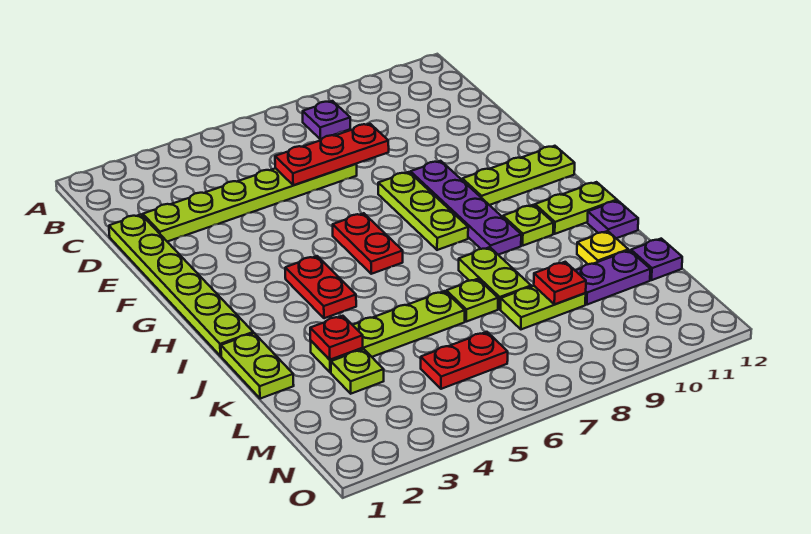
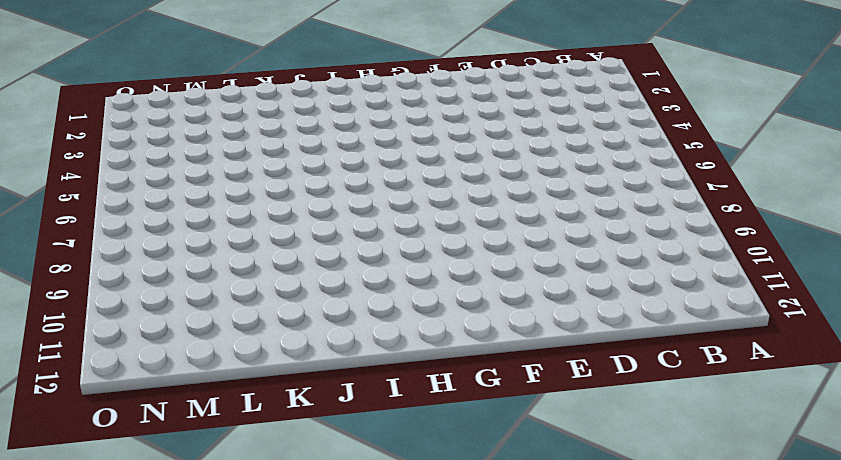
none -> purple 1x1 plate [303,101,350,139]
none -> lime 1x6 plate [109,214,253,356]
none -> lime 1x6 plate [143,164,357,242]

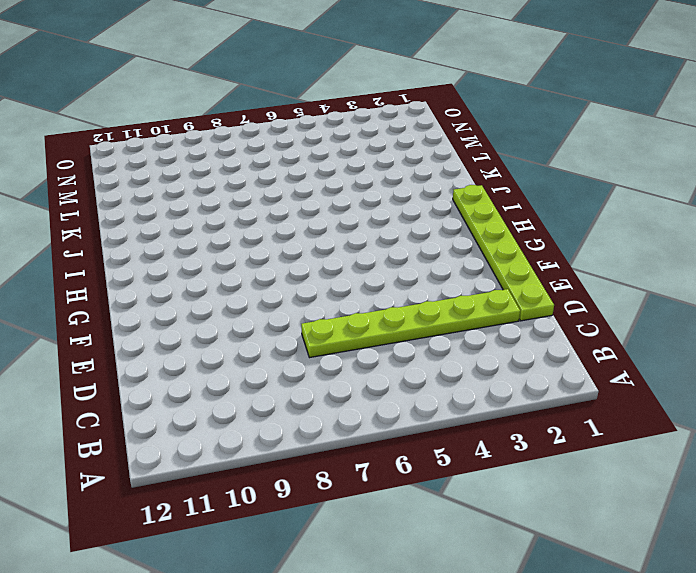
none -> purple 1x1 plate [303,101,350,139]
none -> lime 1x3 plate [378,172,468,250]
none -> purple 1x4 plate [410,161,521,255]

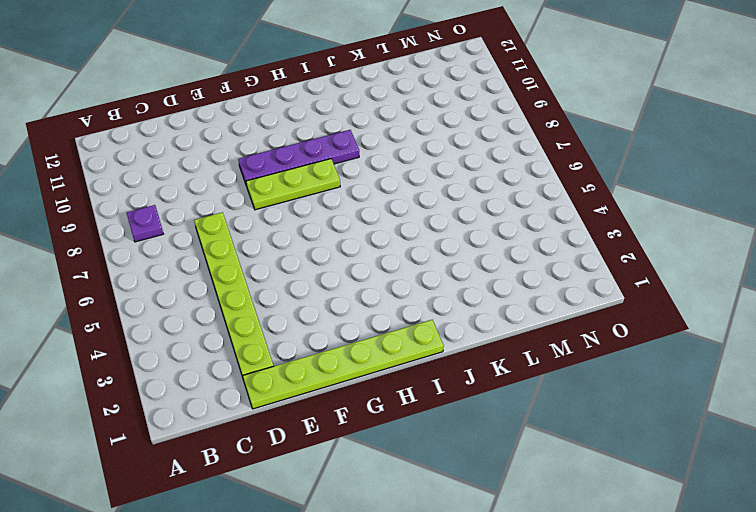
none -> red 1x2 plate [333,213,403,274]
none -> lime 1x3 plate [462,146,575,205]
none -> red 1x2 plate [285,256,356,318]

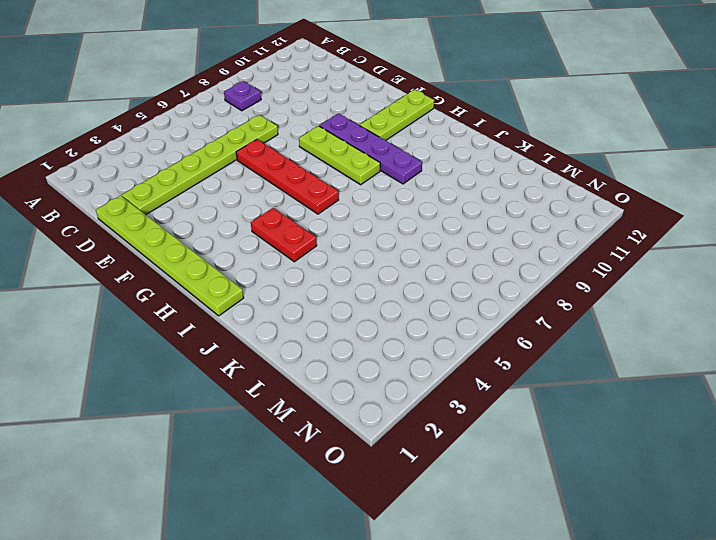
red 1x4 plate [236,139,339,214] -> red 1x2 plate [333,213,403,274]
none -> lime 1x1 plate [503,205,553,246]
none -> lime 1x2 plate [535,182,617,234]
none -> lime 1x2 plate [221,333,294,399]

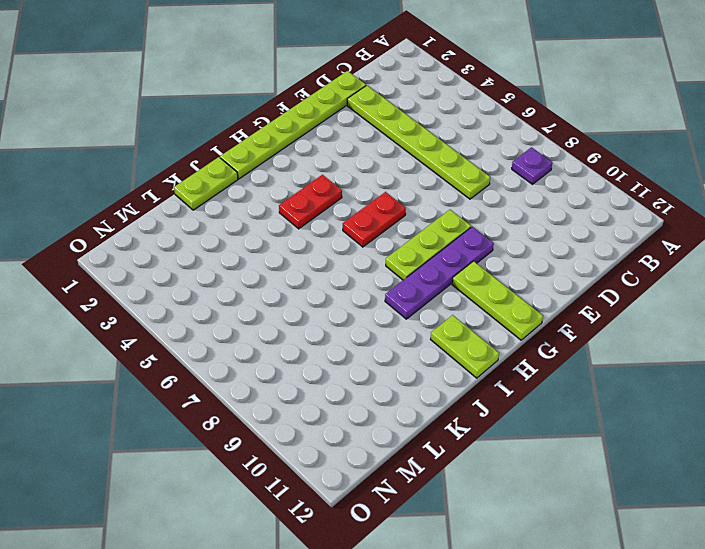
none -> lime 1x1 plate [503,205,553,246]
none -> lime 1x2 plate [459,247,531,309]
none -> purple 1x1 plate [587,201,638,238]

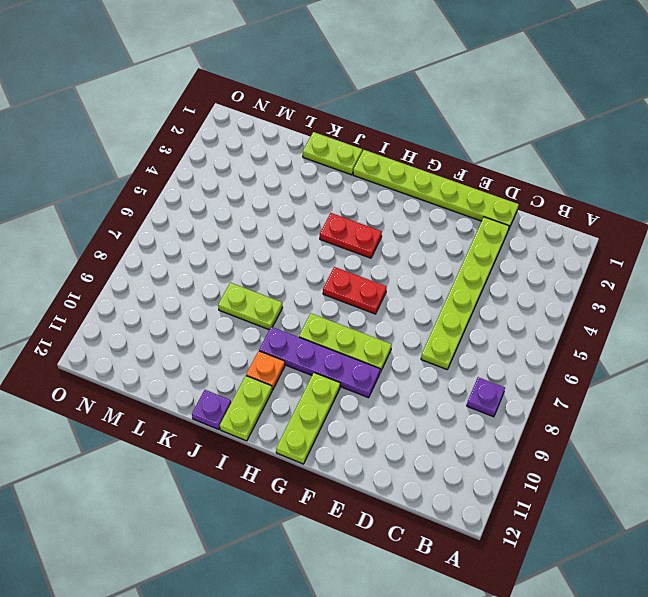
orange 1x1 plate [246,351,285,390] -> lime 1x1 plate [503,205,553,246]
none -> lime 1x4 plate [311,291,465,372]
none -> lime 1x1 plate [446,279,498,322]
none -> yellow 1x1 plate [577,231,628,264]

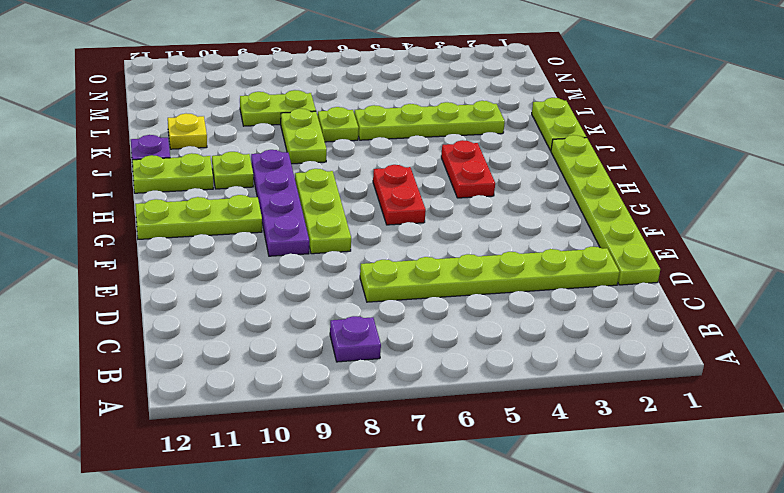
none -> lime 1x1 plate [331,349,384,394]
none -> purple 1x2 plate [575,250,650,305]
none -> purple 1x1 plate [631,239,682,280]

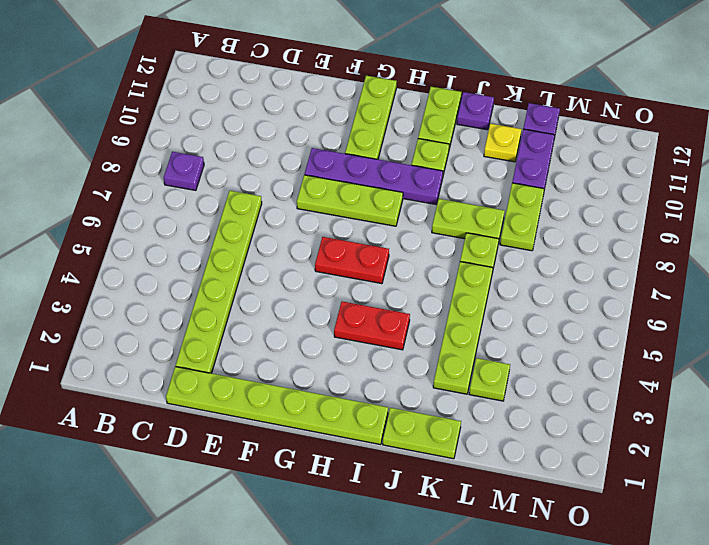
none -> red 1x2 plate [421,332,508,389]
none -> red 1x3 plate [275,124,389,185]
none -> red 1x1 plate [310,316,363,360]

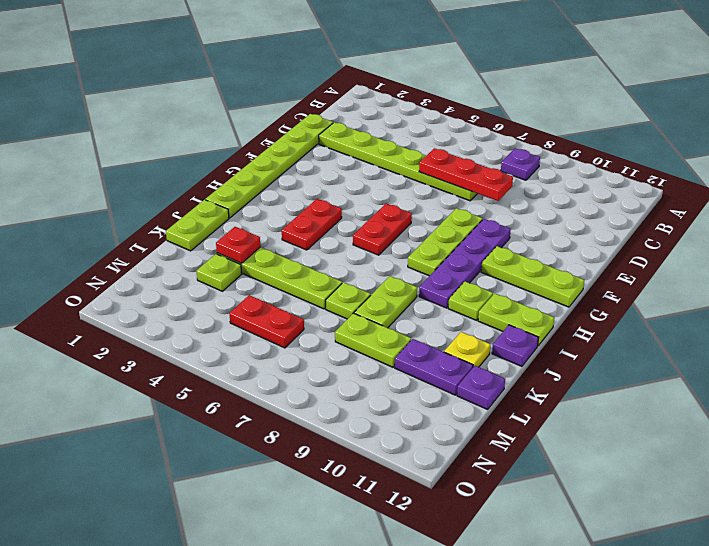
none -> red 1x1 plate [534,262,586,304]

